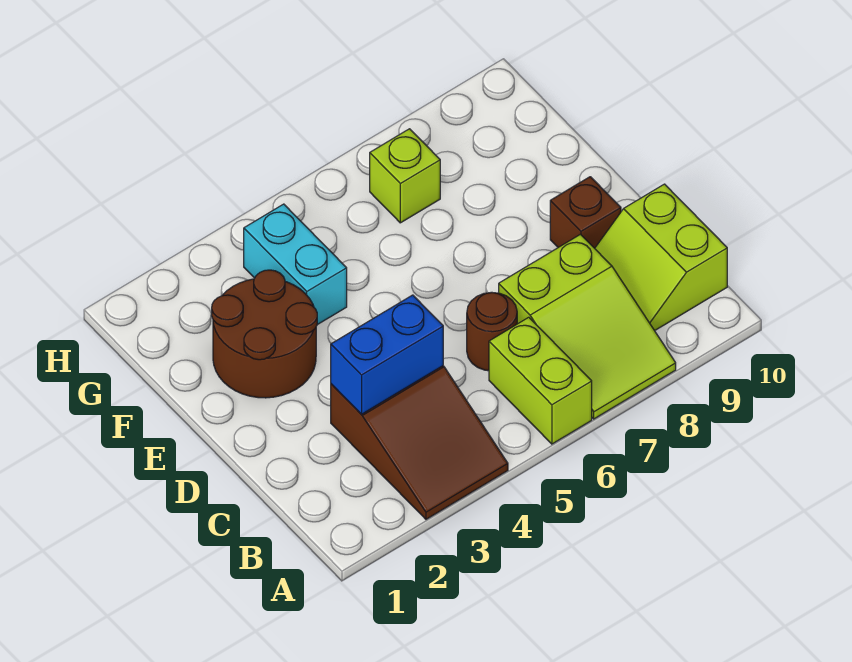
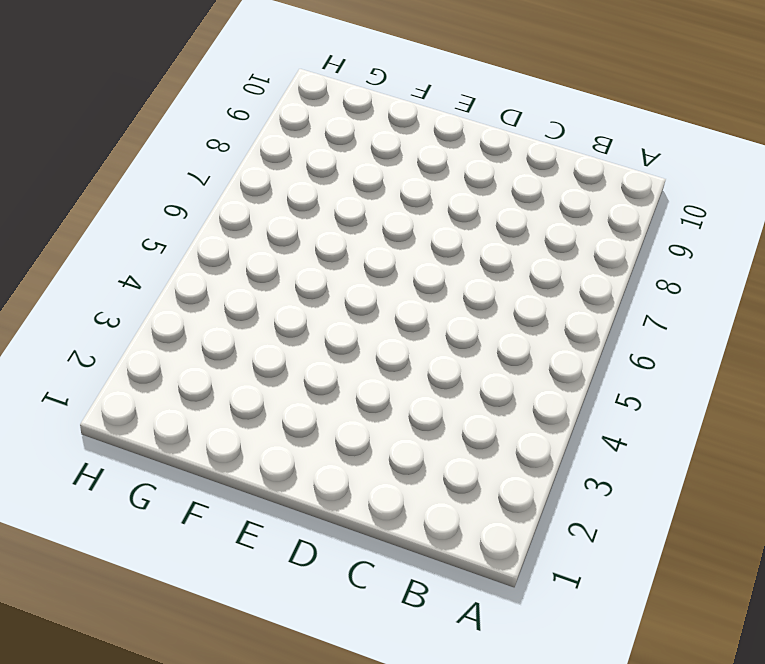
none -> brown 2x3 slope [331,366,508,519]
none -> lime 1x2 brick [489,317,592,444]

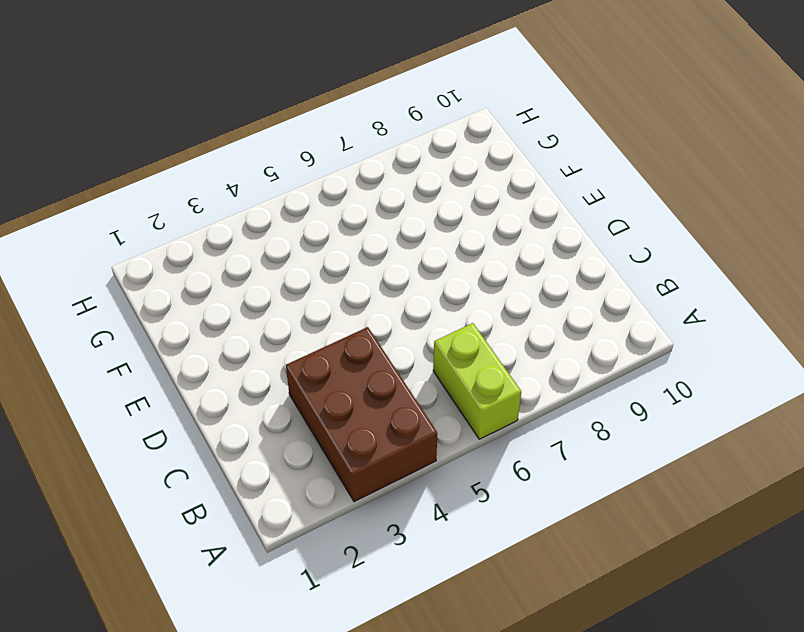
brown 2x3 brick [286,327,437,502] -> brown 2x3 slope [331,366,508,519]
none -> lime 2x3 slope [499,234,676,419]
none -> lime 2x2 slope [595,184,727,331]

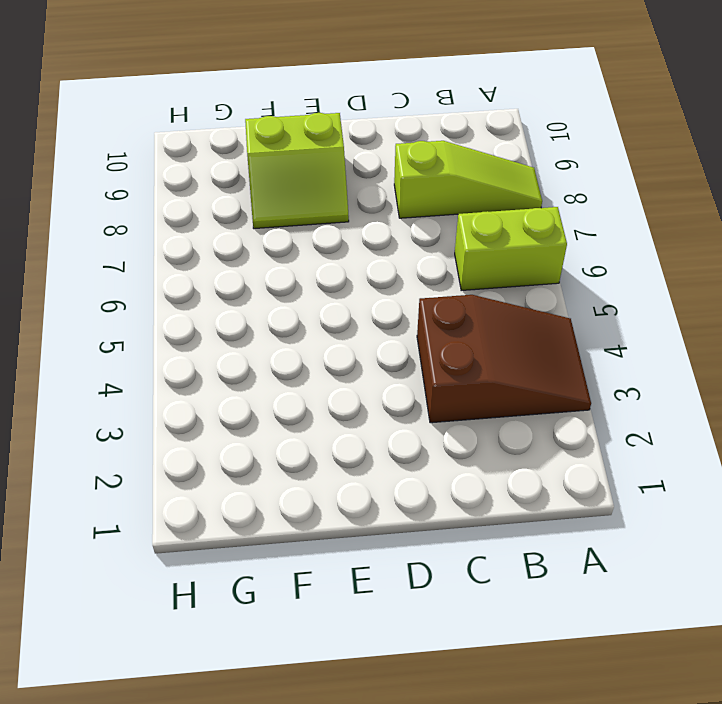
lime 1x3 slope [394,141,542,218] -> lime 2x3 slope [499,234,676,419]
lime 2x2 slope [245,113,349,229] -> lime 2x2 slope moved to [595,184,727,331]
none -> brown 1x1 round brick [467,292,517,371]
none -> brown 1x1 brick [550,177,621,248]

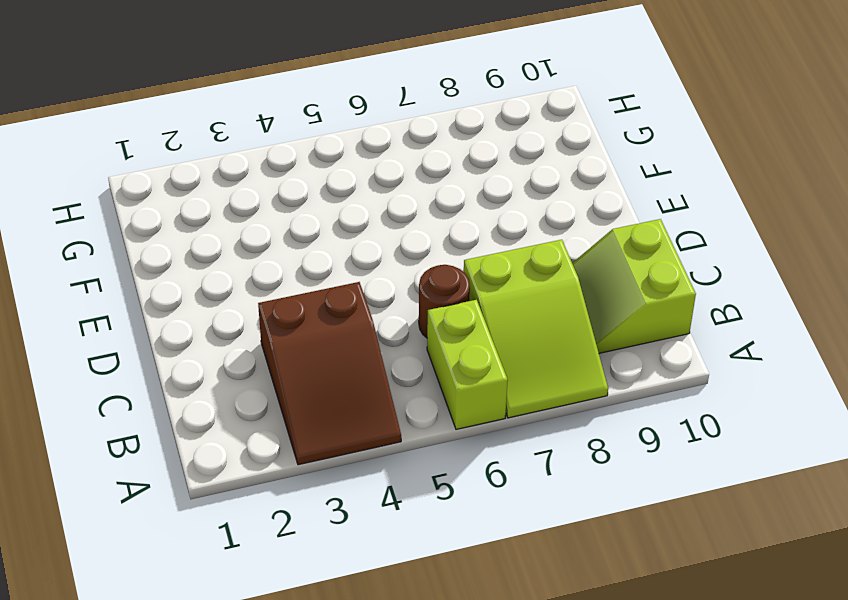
none -> brown 1x1 brick [550,177,621,248]
none -> brown 2x2 round brick [212,270,317,398]

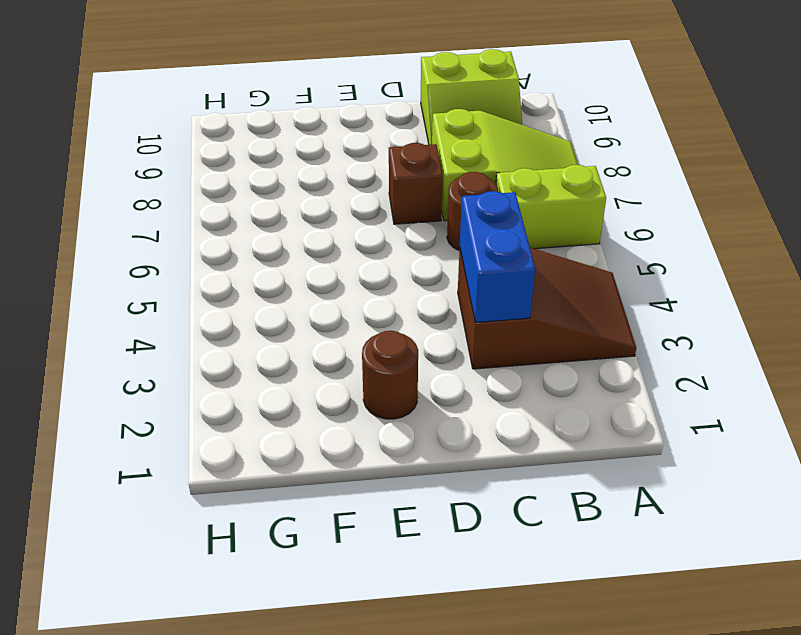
brown 1x1 brick [389,143,443,224] -> brown 1x1 brick moved to [550,177,621,248]
brown 1x1 round brick [362,331,418,419] -> brown 2x2 round brick [212,270,317,398]
none -> cyan 1x2 brick [244,204,347,325]
none -> lime 1x1 brick [370,129,440,223]

